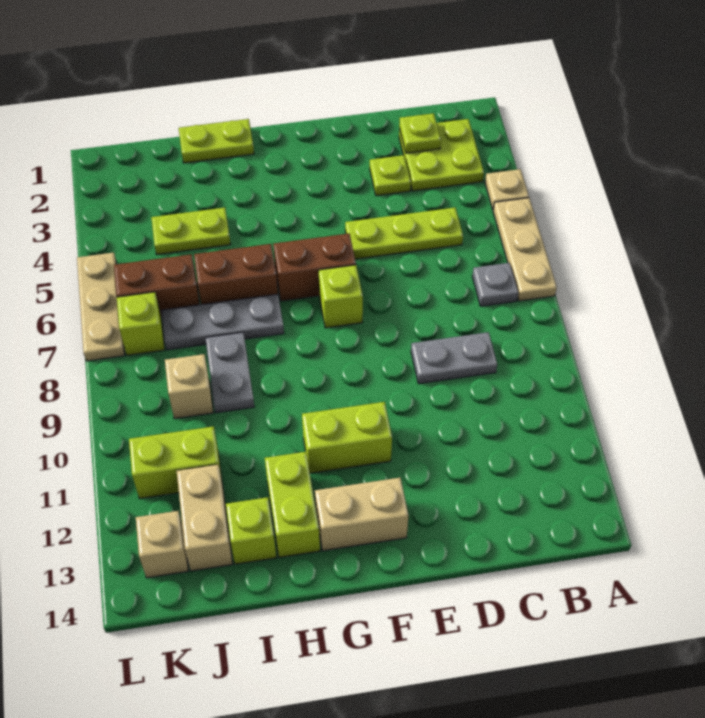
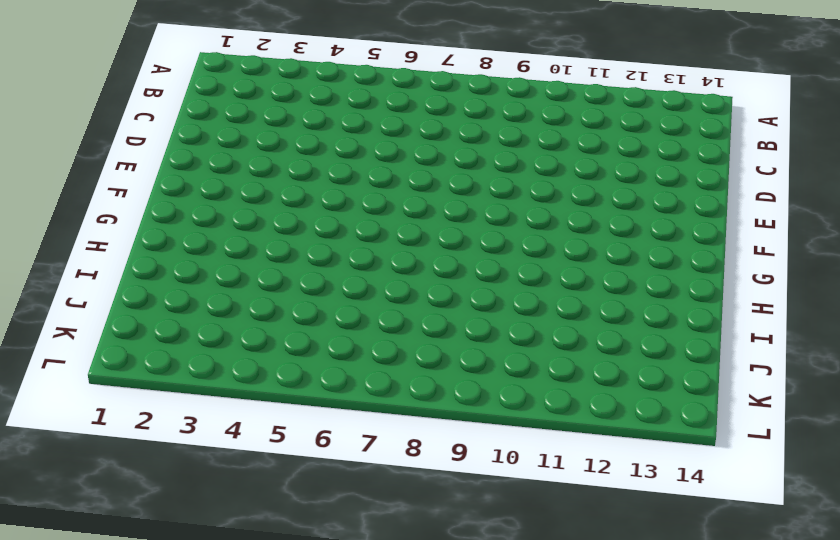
none -> tan 1x1 plate [485,169,529,209]
none -> tan 1x3 plate [493,198,557,301]
none -> lime 2x2 plate [399,119,484,191]

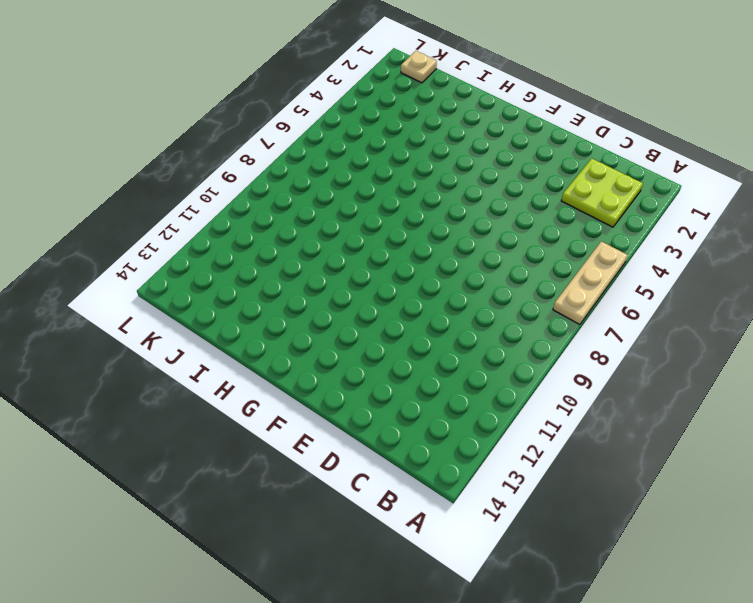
tan 1x1 plate [401,51,437,83] -> tan 1x1 plate moved to [485,169,529,209]
none -> grey 1x1 plate [472,263,518,306]
none -> lime 1x3 plate [345,208,463,259]
none -> grey 1x2 plate [411,332,497,384]

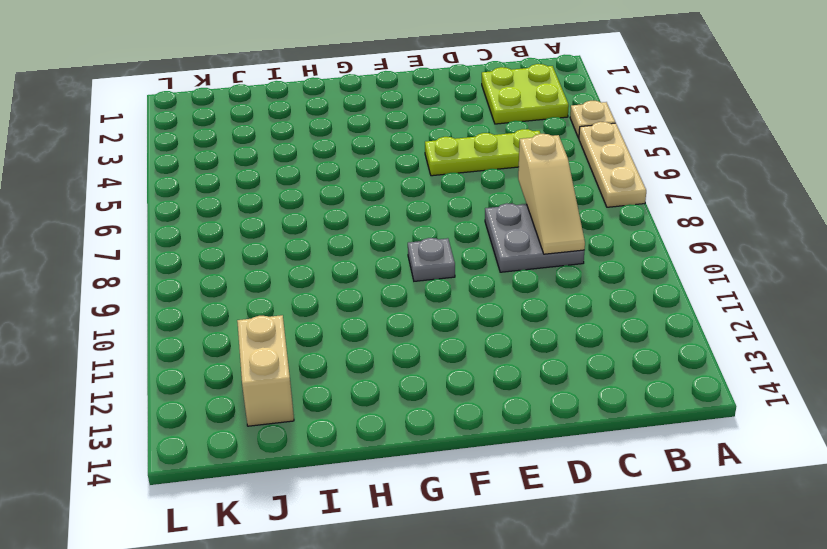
tan 1x3 slope [518,134,585,254] -> none
grey 2x2 plate [485,203,584,272] -> grey 1x2 plate [411,332,497,384]
grey 1x1 plate [408,238,455,281] -> grey 1x1 plate moved to [472,263,518,306]
none -> lime 1x1 plate [370,155,411,196]
none -> brown 1x2 brick [273,234,356,301]
none -> lime 1x1 brick [318,265,363,328]

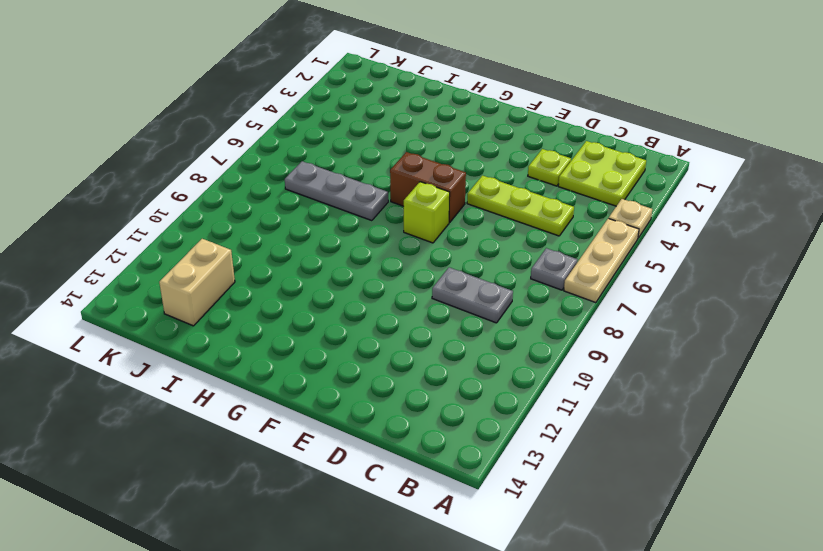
none -> lime 1x2 brick [302,402,392,473]
none -> tan 1x2 brick [315,478,408,551]
none -> lime 1x2 plate [179,119,254,163]

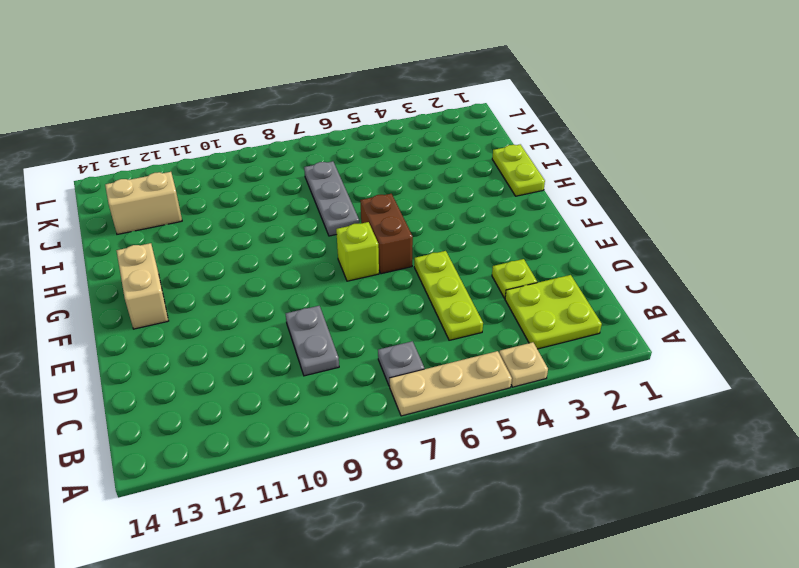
none -> lime 1x2 brick [302,402,392,473]
none -> brown 1x2 brick [194,244,278,305]
none -> lime 1x2 brick [265,452,320,557]

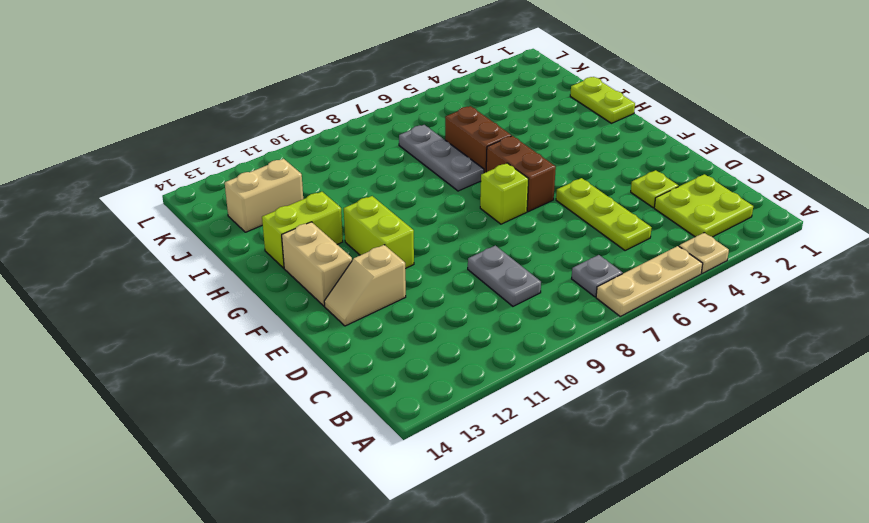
tan 1x2 slope [324,245,406,326] -> none
none -> lime 1x2 plate [151,208,231,254]
none -> grey 1x2 plate [205,332,254,413]
none -> lime 1x1 brick [226,497,277,564]

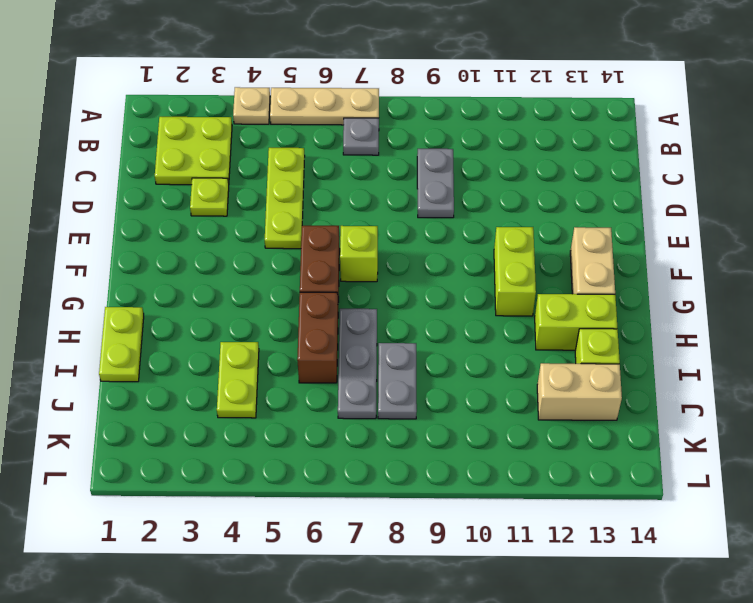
grey 1x2 plate [378,343,417,419] -> grey 1x2 plate turned to [205,332,254,413]
none -> brown 1x2 brick [114,254,200,317]
none -> tan 1x1 brick [165,354,213,419]
none -> lime 1x2 brick [129,426,222,499]

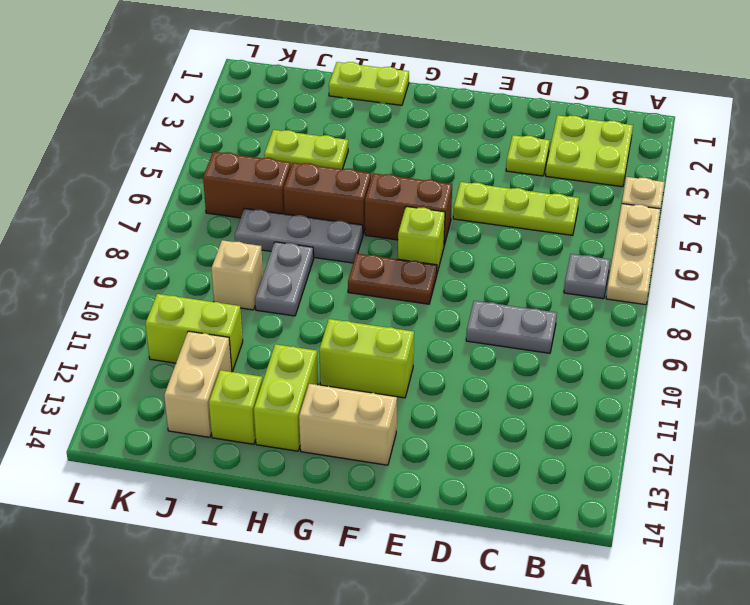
brown 1x2 plate [348,253,437,304] -> none
none -> lime 1x1 brick [117,292,165,355]
none -> tan 1x1 brick [136,511,188,578]
none -> tan 1x3 plate [77,253,125,361]

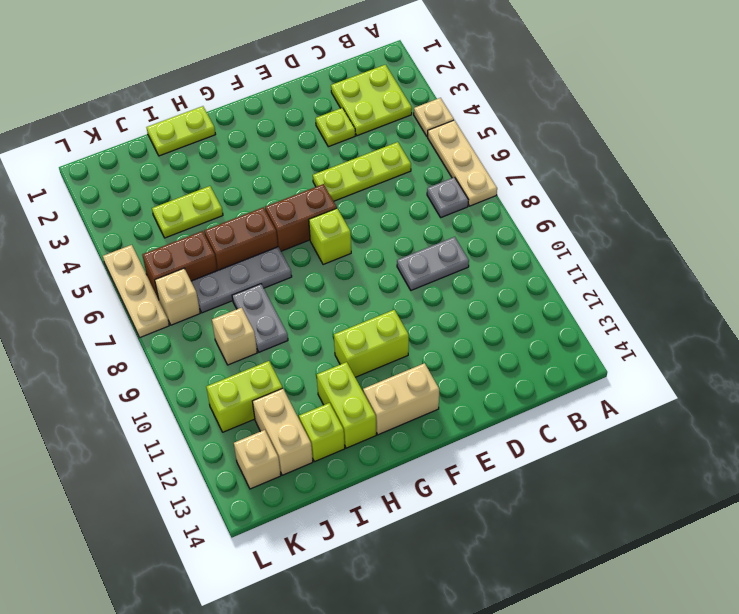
tan 1x1 brick [155,268,200,325] -> lime 1x1 brick [117,292,165,355]
none -> lime 1x1 plate [399,113,441,153]

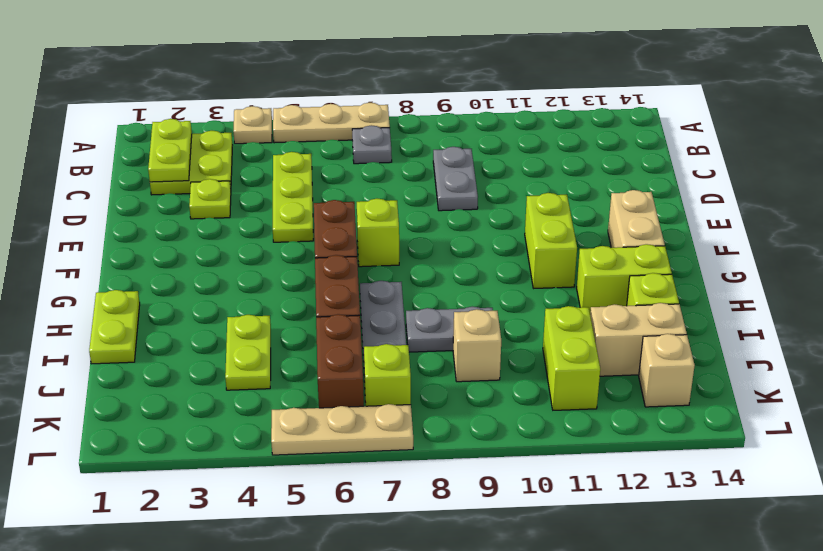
lime 1x2 plate [148,119,192,182] -> lime 1x1 plate [399,113,441,153]

